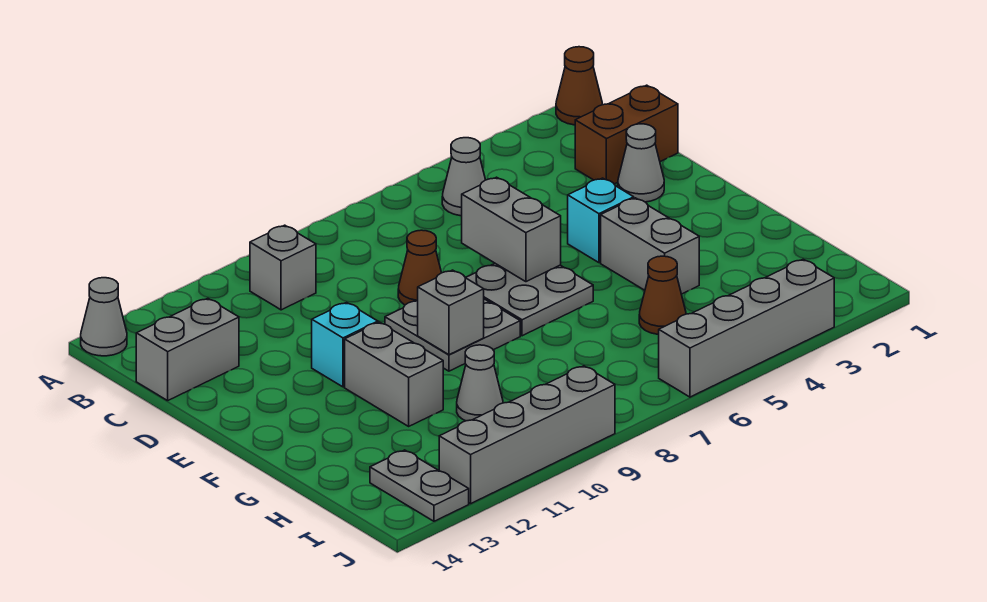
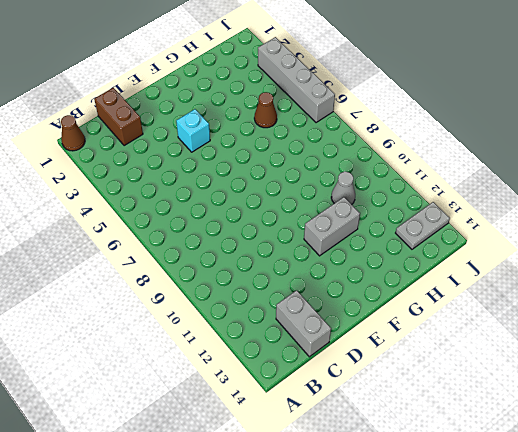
none -> grey 1x1 cone [81,278,127,356]
none -> grey 1x1 cone [442,138,485,216]
none -> grey 1x1 brick [250,225,316,310]

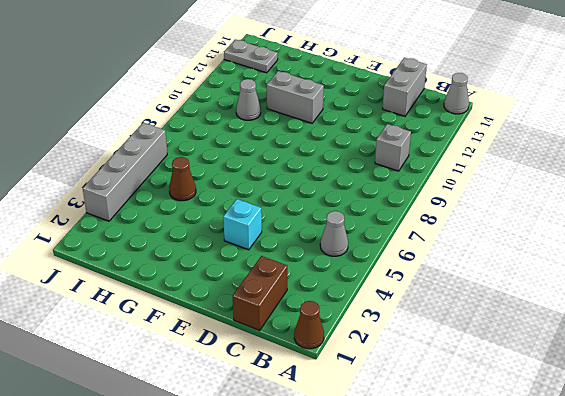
none -> grey 1x1 cone [618,124,664,202]
none -> brown 1x1 cone [398,230,441,305]
none -> grey 2x2 plate [466,264,593,336]

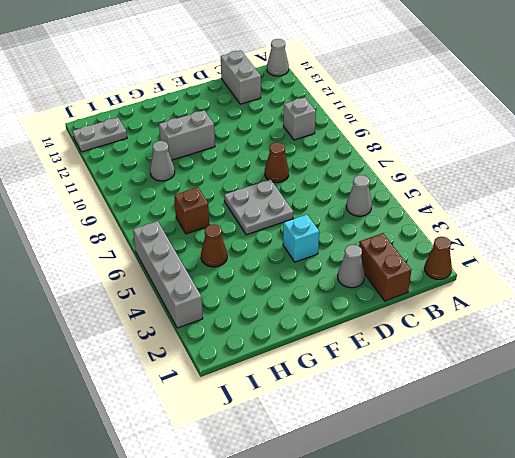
brown 1x1 brick [174,187,209,234] -> none
none -> grey 2x2 plate [385,299,520,371]
none -> cyan 1x1 brick [312,302,378,387]
none -> grey 1x2 brick [601,198,699,294]

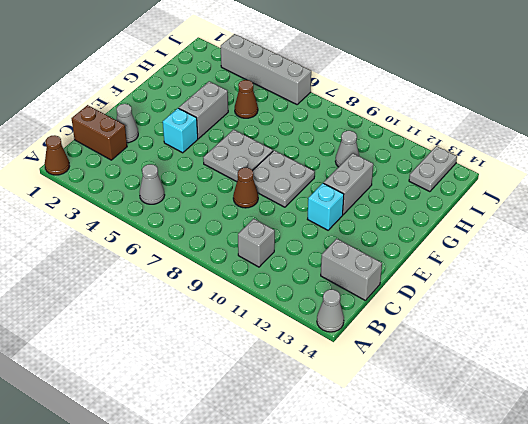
none -> grey 1x4 brick [439,366,615,504]
none -> grey 1x2 brick [462,177,561,282]
none -> grey 1x1 brick [418,270,484,355]

